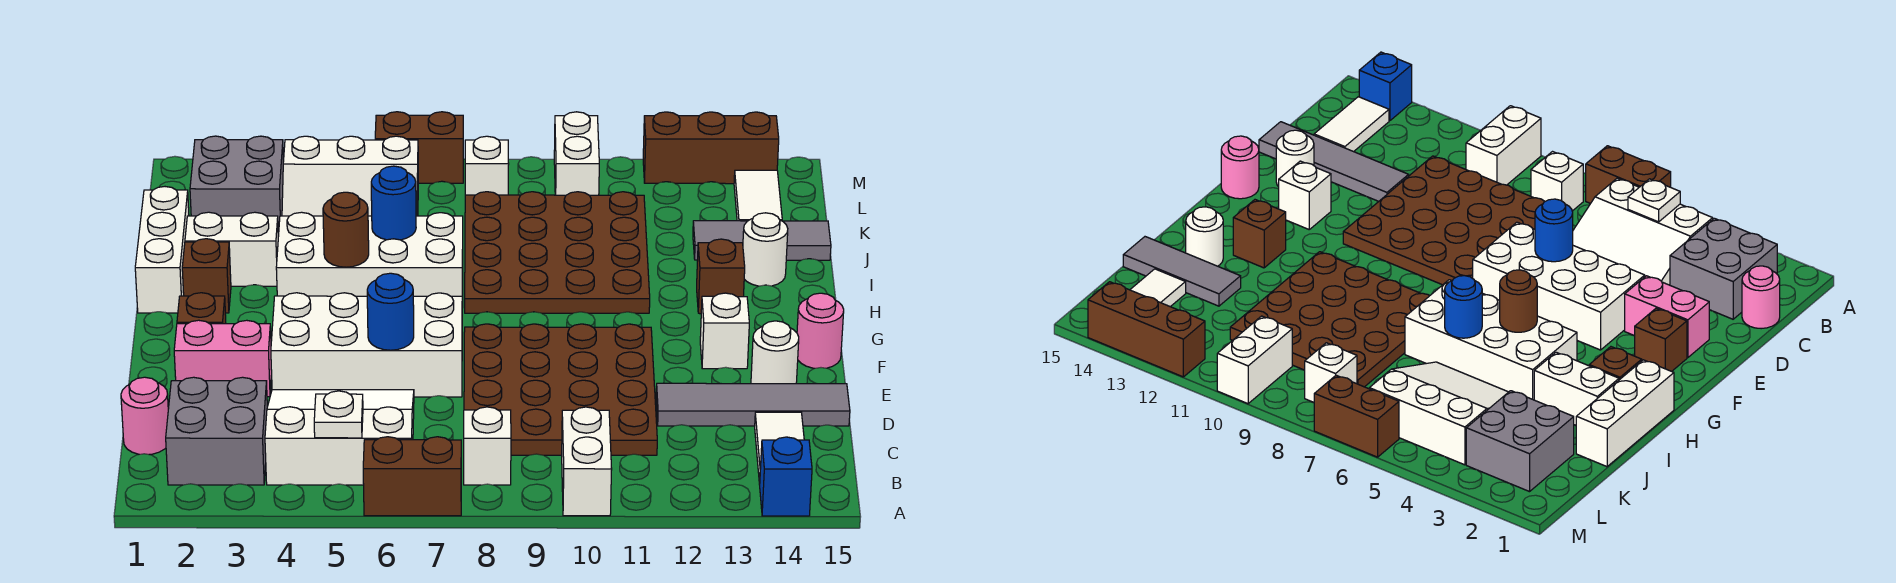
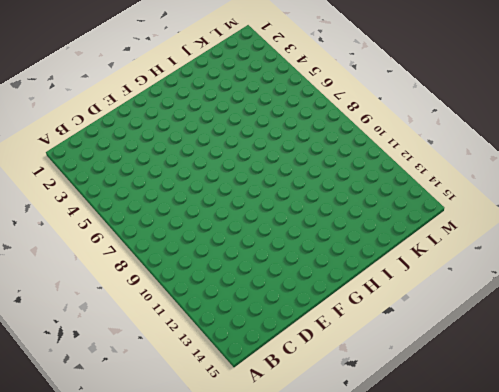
none -> brown 1x2 brick [363,437,461,516]
none -> white 1x2 brick [562,407,612,516]
none -> blue 1x1 brick [760,437,812,516]
none -> grey 2x2 brick [166,377,267,485]

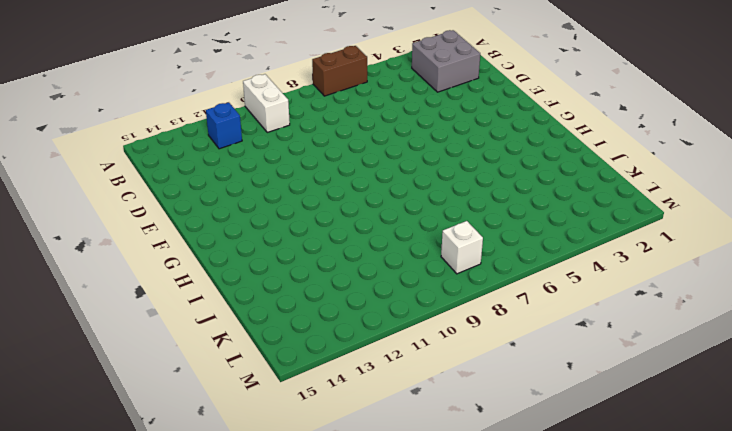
blue 1x1 brick [206,103,242,149] -> blue 1x1 brick moved to [760,437,812,516]
none -> white 3x3 slope [265,390,414,485]
none -> white 1x1 brick [464,407,511,485]
none -> white 1x2 tile [755,412,804,485]
none -> pink 1x1 round brick [121,377,168,455]

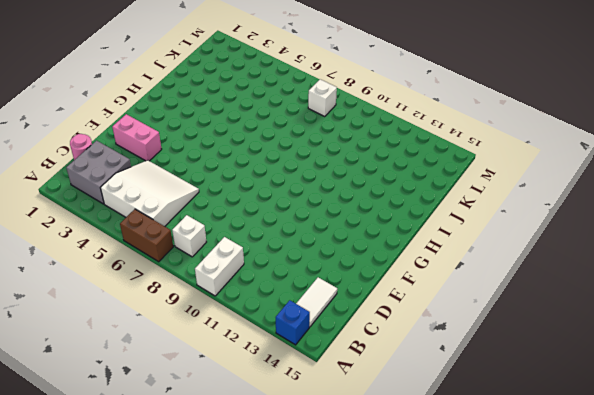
none -> brown 4x4 plate [464,324,657,455]
none -> grey 1x4 tile [656,383,850,426]
none -> white 2x4 brick [271,293,462,397]
none -> white 1x1 round brick [751,321,799,384]

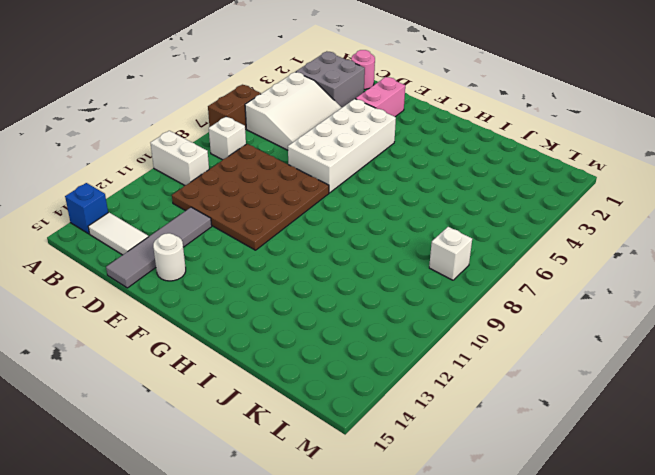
none -> brown 1x1 brick [177,293,226,324]
none -> white 1x1 brick [700,293,749,369]
none -> pink 1x1 round brick [797,293,844,368]
none -> white 1x3 brick [135,187,189,313]

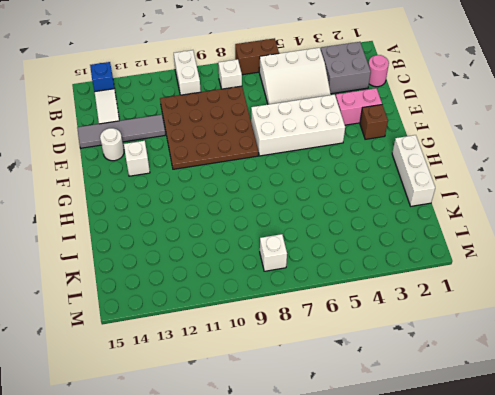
none -> pink 1x1 round brick [797,293,844,368]
none -> brown 1x1 brick [182,239,231,313]
none -> white 2x4 brick [276,212,463,308]
none -> brown 4x4 plate [465,192,650,313]

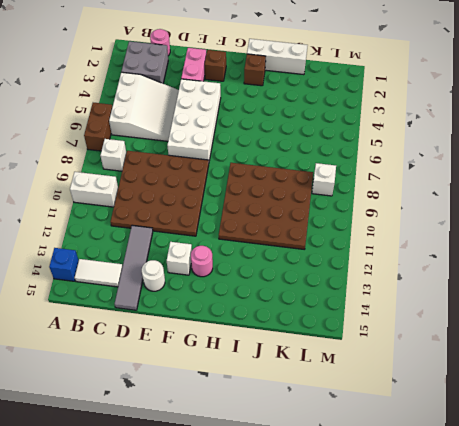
pink 1x1 round brick [191,246,213,277] -> pink 1x1 round brick moved to [797,293,844,368]
none -> white 2x4 brick [276,212,463,308]
none -> brown 1x1 brick [697,239,745,314]
none -> white 1x2 brick [185,212,278,286]
none -> white 1x1 round brick [743,213,788,286]

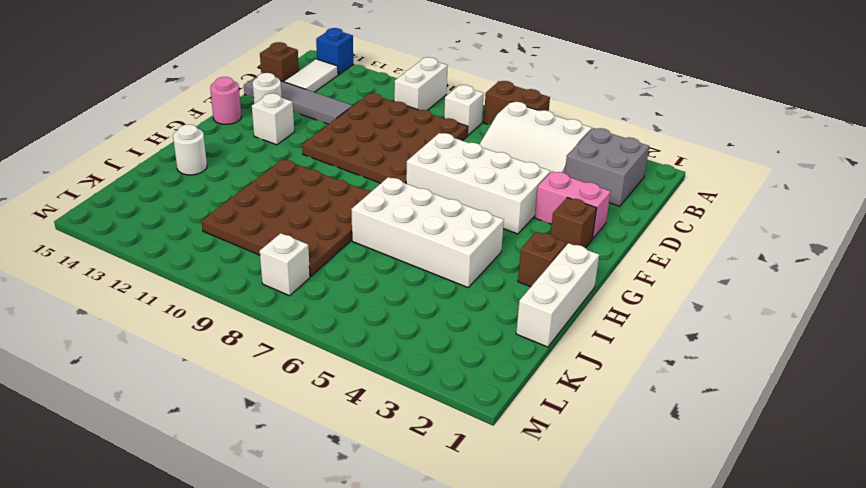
brown 1x1 brick [260,42,299,82] -> brown 1x1 brick moved to [697,239,745,314]
none -> pink 1x1 round brick [121,377,168,455]
none -> white 1x2 brick [185,212,278,286]
none -> white 3x3 slope [282,136,418,216]
none -> grey 1x3 tile [693,221,831,260]

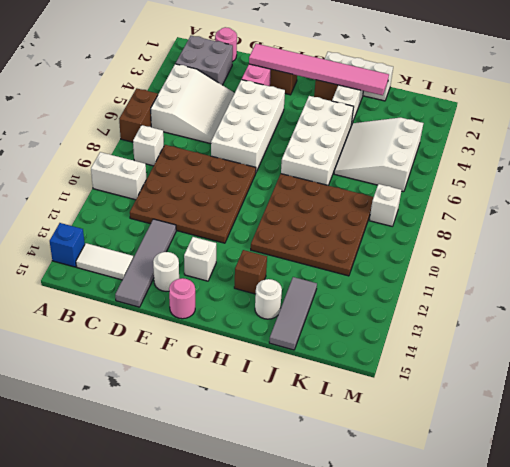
pink 1x6 tile [249,44,389,95] -> none
none -> grey 2x2 brick [190,136,283,233]
none -> white 1x2 tile [734,170,782,221]
none -> white 1x2 brick [554,112,599,195]
none -> brown 1x2 brick [375,112,463,183]

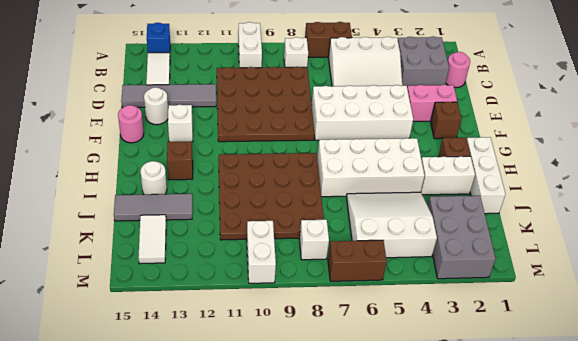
grey 2x3 brick [428,196,496,279] -> grey 2x2 brick [190,136,283,233]
none -> brown 1x3 brick [643,112,779,184]
none -> white 1x1 plate [314,391,363,438]
none -> blue 1x1 round brick [367,273,414,350]
none -> brown 1x1 round brick [323,192,369,267]

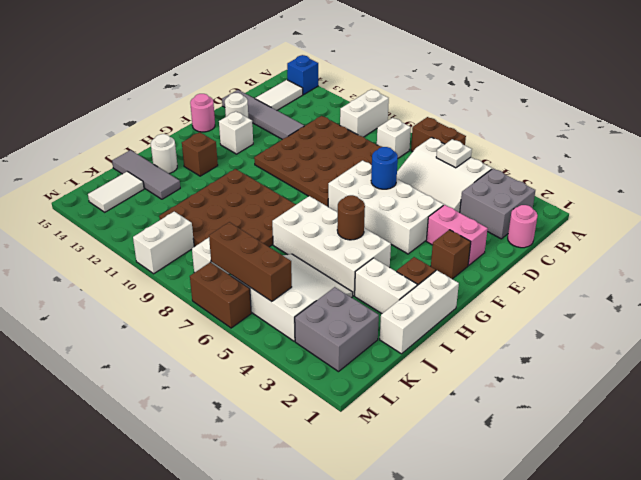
brown 1x3 brick [209,222,292,301] -> brown 1x3 brick moved to [643,112,779,184]
none -> blue 1x1 round brick [371,166,416,240]

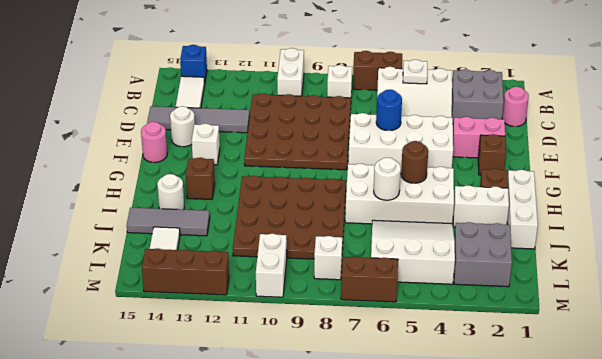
white 1x1 round brick [374,158,401,200] -> blue 1x1 round brick [371,166,416,240]

